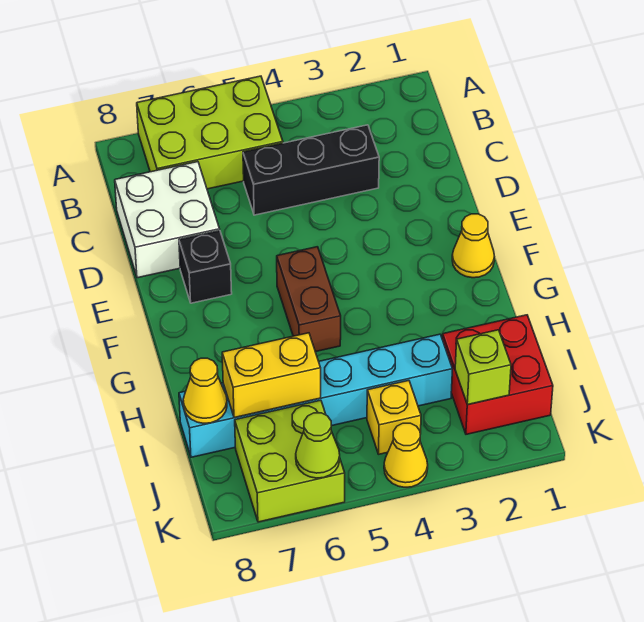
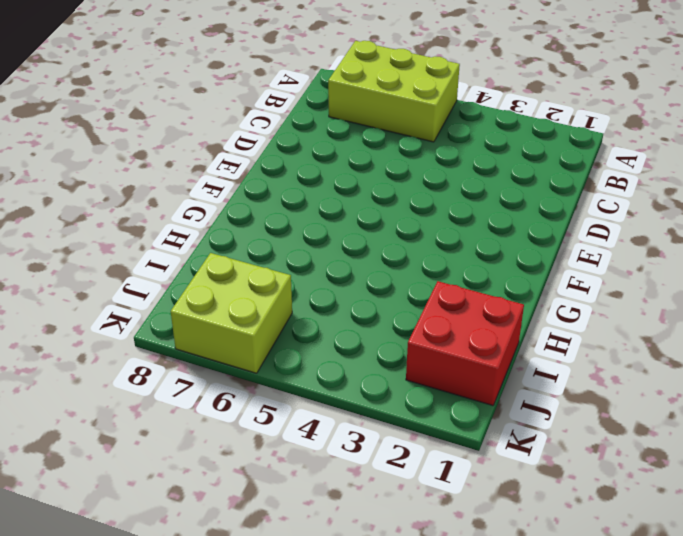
none -> black 1x3 brick [243,125,379,215]
none -> white 2x2 brick [115,162,220,278]
none -> black 1x1 brick [179,231,232,303]

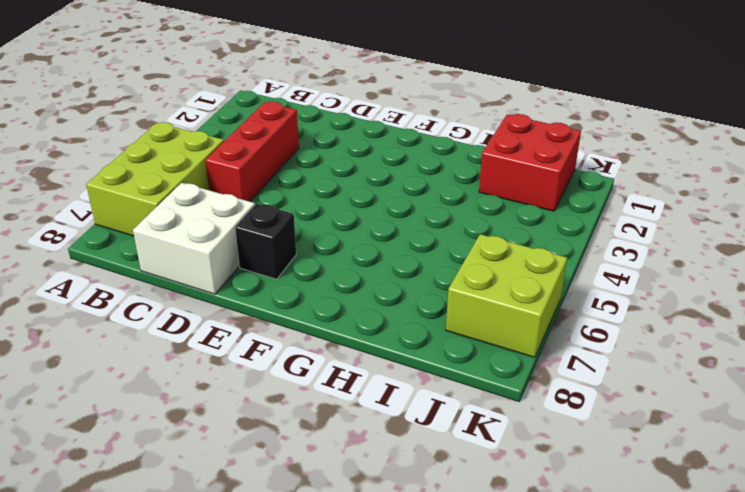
red 1x3 brick [205,101,299,202] -> black 1x3 brick [243,125,379,215]
none -> yellow 1x1 cone [452,214,494,278]
none -> brown 1x2 brick [277,247,341,352]
none -> cyan 1x6 brick [179,334,452,457]

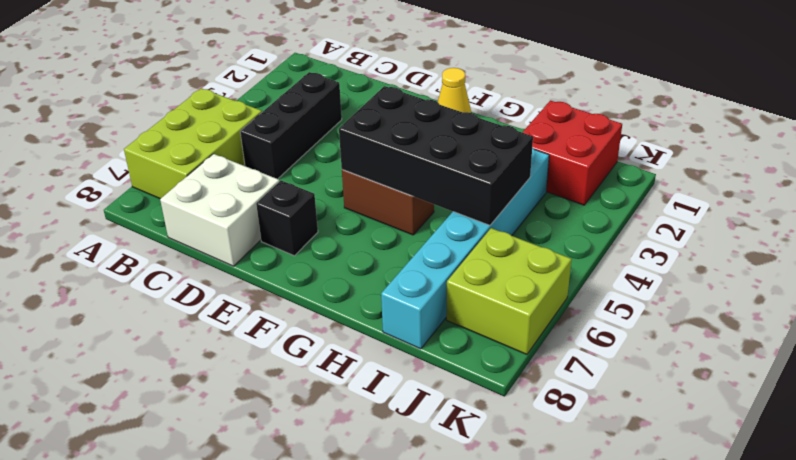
black 2x4 brick [339,86,533,225] -> none
none -> yellow 1x1 brick [367,381,421,454]
none -> yellow 1x1 cone [384,423,428,487]
none -> yellow 1x2 brick [222,333,321,418]

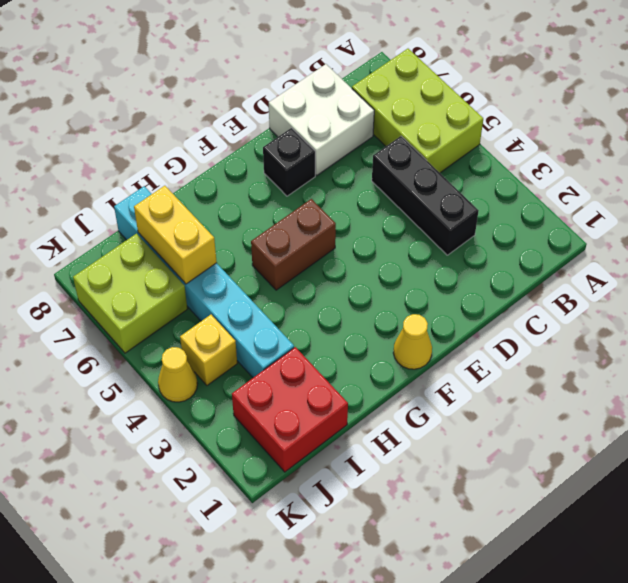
none -> yellow 1x1 cone [183,358,227,423]
none -> lime 1x1 brick [455,330,511,405]
none -> lime 1x1 cone [296,413,340,478]

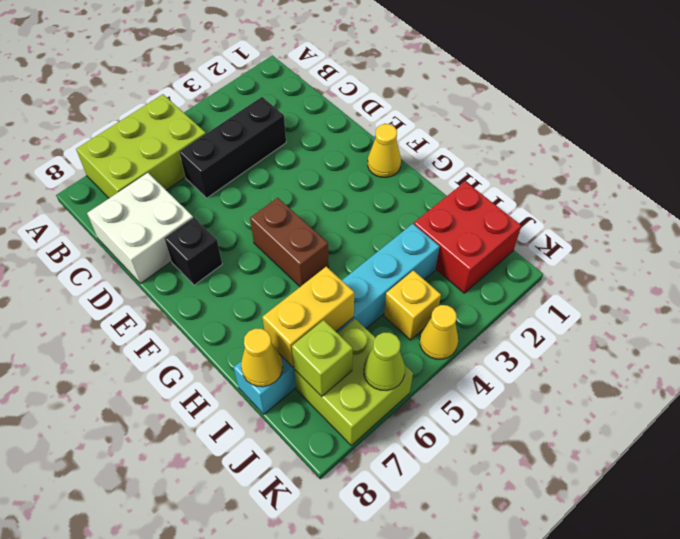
lime 1x1 brick [292,320,353,396] -> lime 1x1 brick moved to [455,330,511,405]

